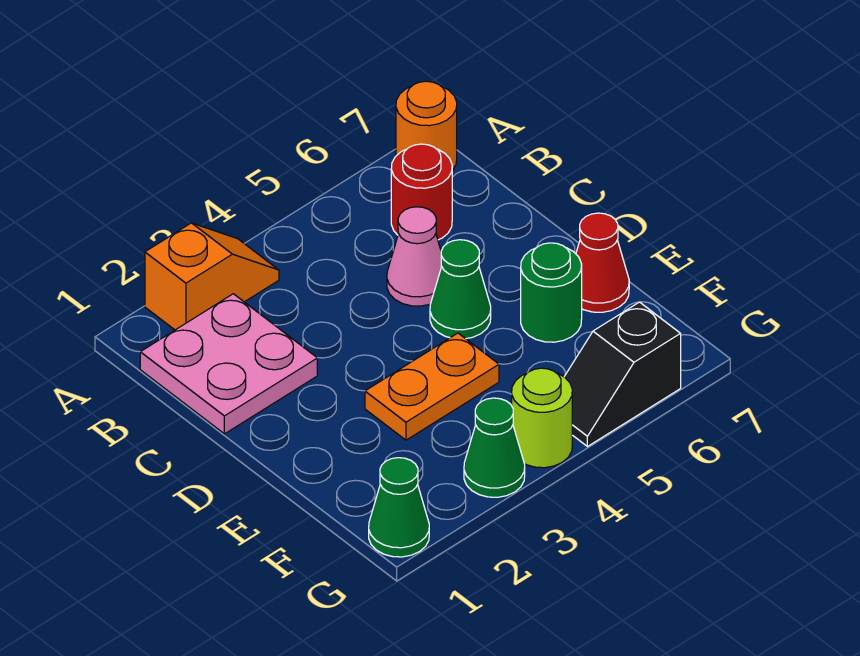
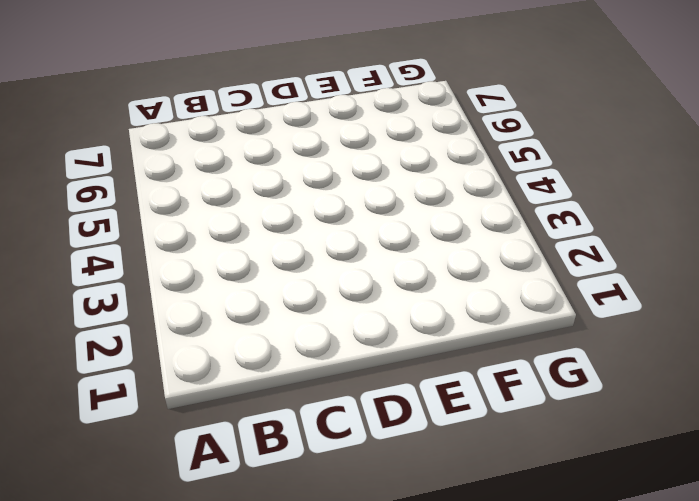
none -> orange 1x2 slope [145,223,279,330]
none -> orange 1x1 round brick [396,81,457,171]
none -> pink 2x2 plate [140,294,317,434]

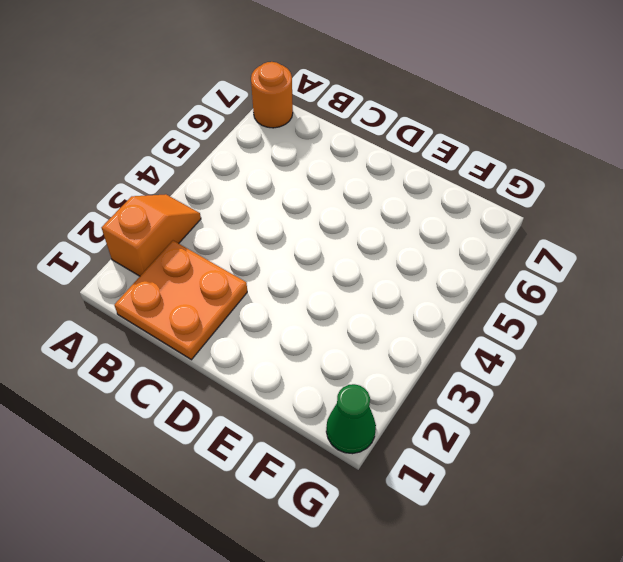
orange 2x2 plate [114,241,247,360] -> pink 2x2 plate [140,294,317,434]
none -> red 1x1 round brick [391,144,452,240]
none -> pink 1x1 cone [387,207,442,306]
none -> green 1x1 cone [430,240,491,339]

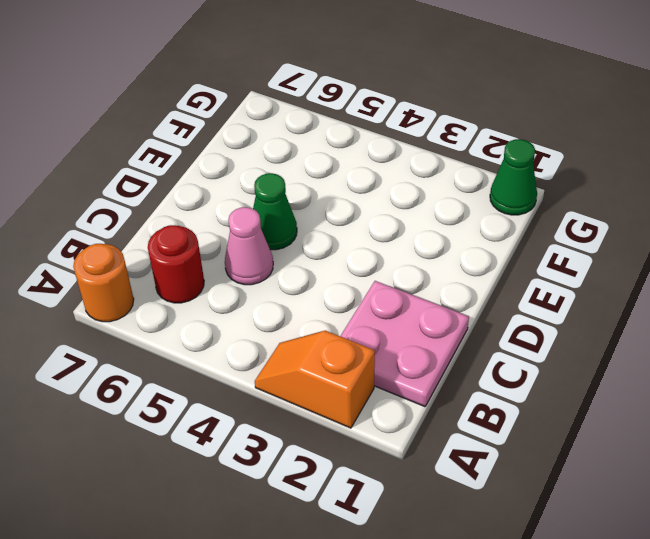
none -> orange 1x2 plate [365,333,499,440]
none -> green 1x1 round brick [521,243,582,342]
none -> red 1x1 cone [576,213,629,312]

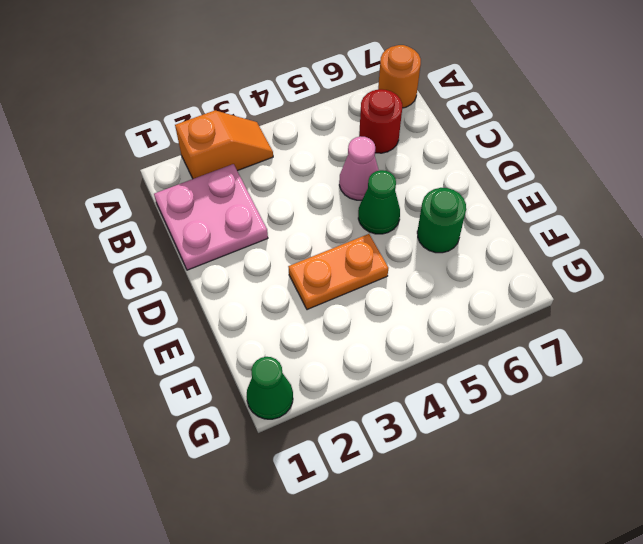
none -> red 1x1 cone [576,213,629,312]
none -> green 1x1 cone [464,398,525,497]
none -> lime 1x1 round brick [512,368,572,468]

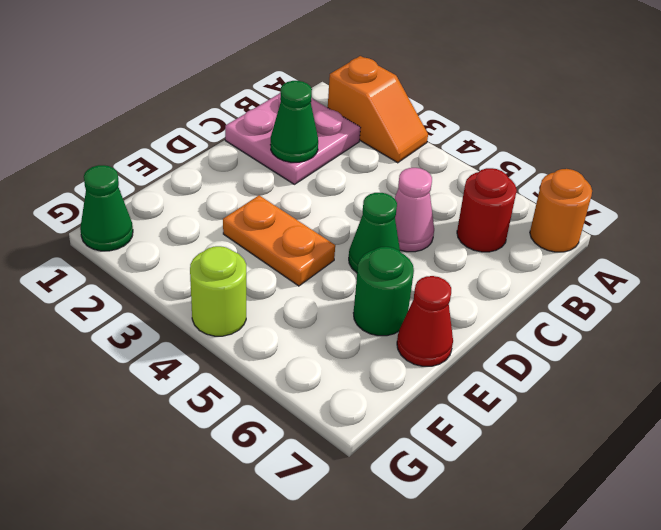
green 1x1 cone [271,81,318,162] -> green 1x1 cone moved to [464,398,525,497]
none -> black 1x2 slope [564,302,681,446]

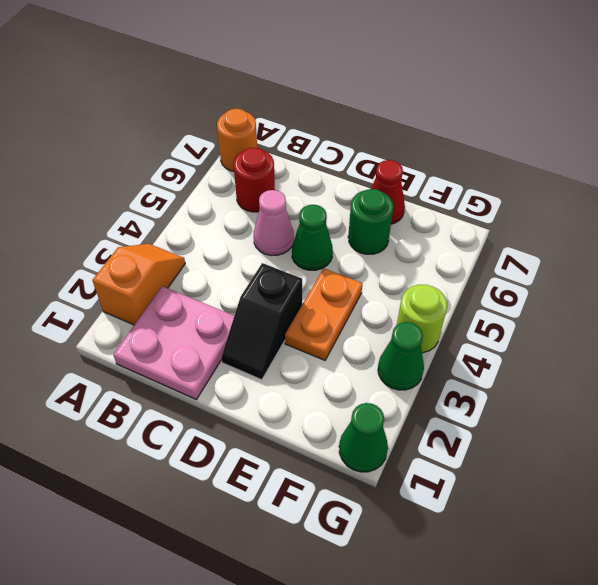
black 1x2 slope [221,263,302,380] -> black 1x2 slope moved to [564,302,681,446]

